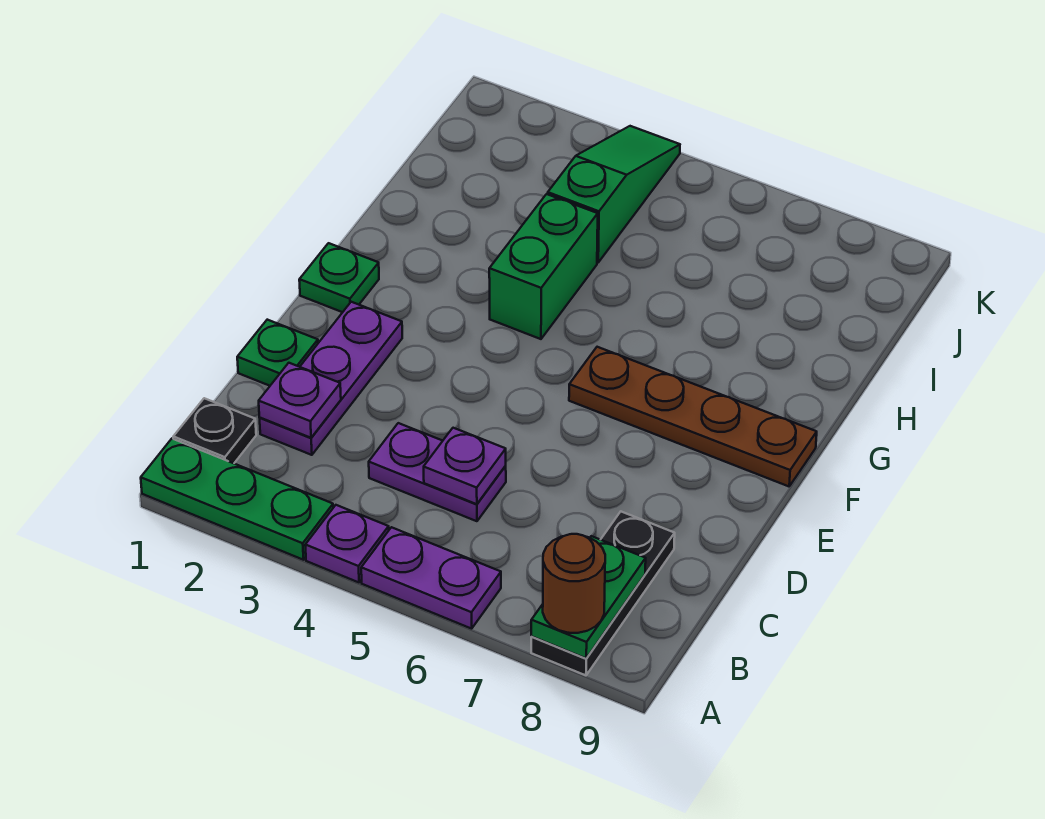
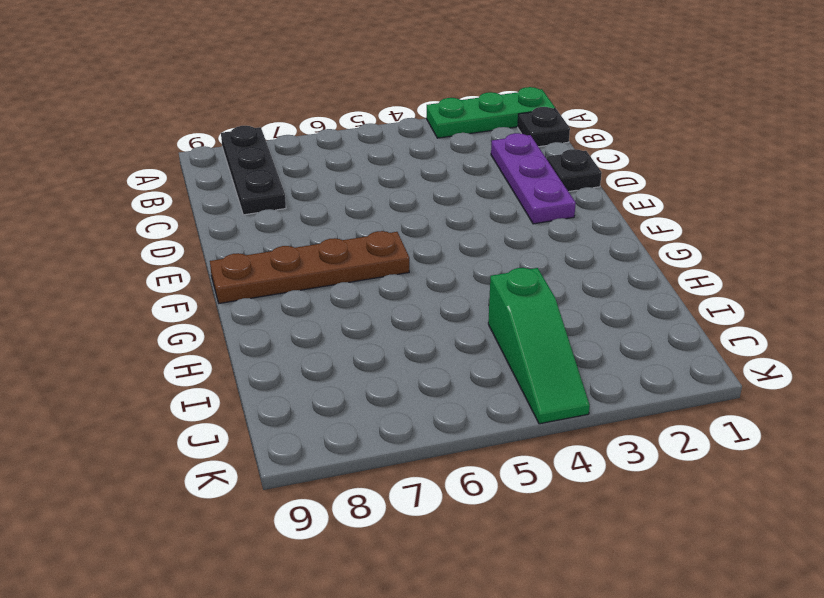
black 1x1 plate [547,149,602,192] -> green 1x1 plate [237,320,318,386]
none -> purple 1x1 plate [305,505,389,582]
none -> purple 1x2 plate [361,527,501,629]
none -> purple 1x2 plate [369,423,506,521]

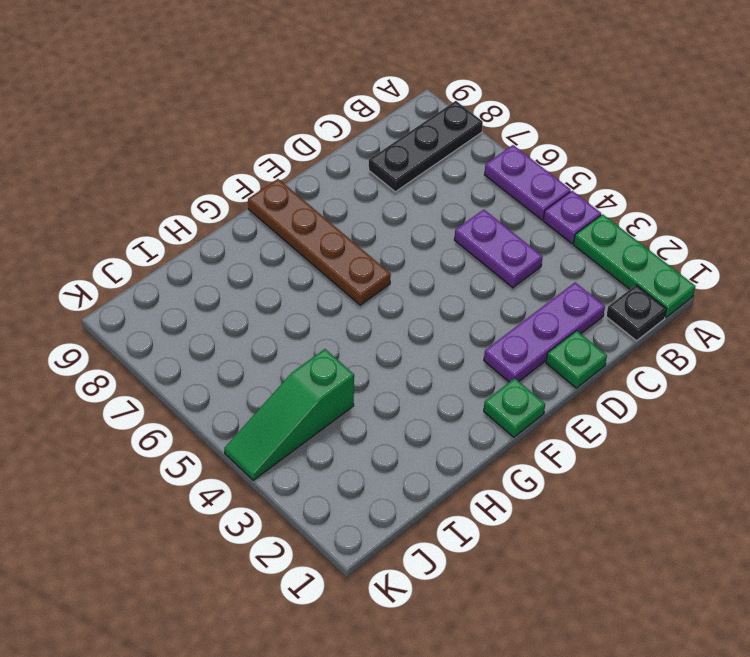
none -> green 1x2 brick [489,194,598,339]
none -> green 1x2 plate [531,536,646,658]
none -> purple 1x1 plate [259,363,341,438]

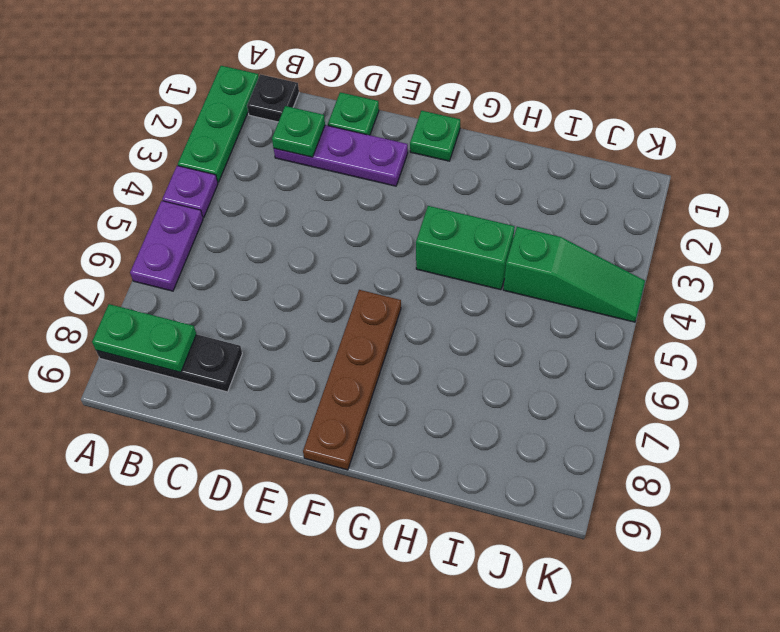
green 1x1 plate [272,106,325,157] -> purple 1x1 plate [259,363,341,438]
none -> purple 1x2 plate [369,423,506,521]
none -> purple 1x1 plate [424,428,506,504]
none -> brown 1x1 round brick [543,534,605,633]

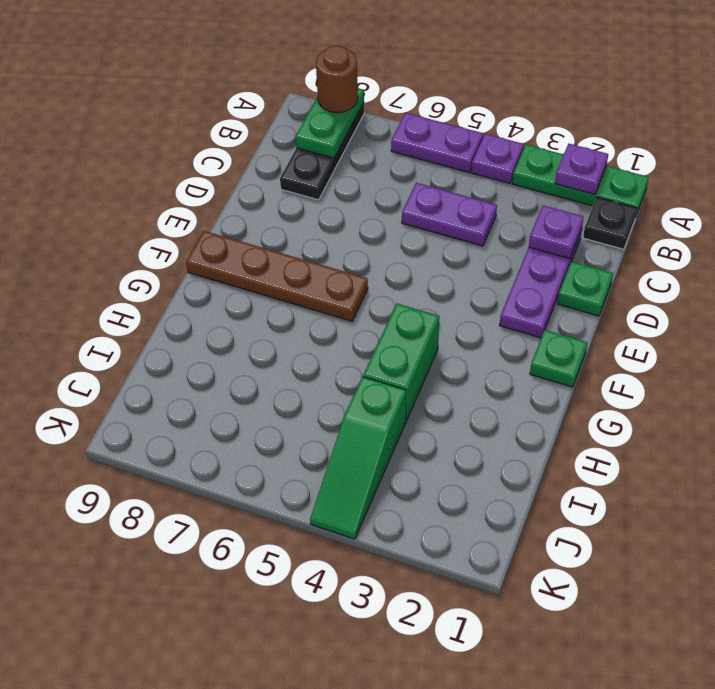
purple 1x1 plate [555,144,608,194] -> purple 1x1 plate moved to [424,428,506,504]

